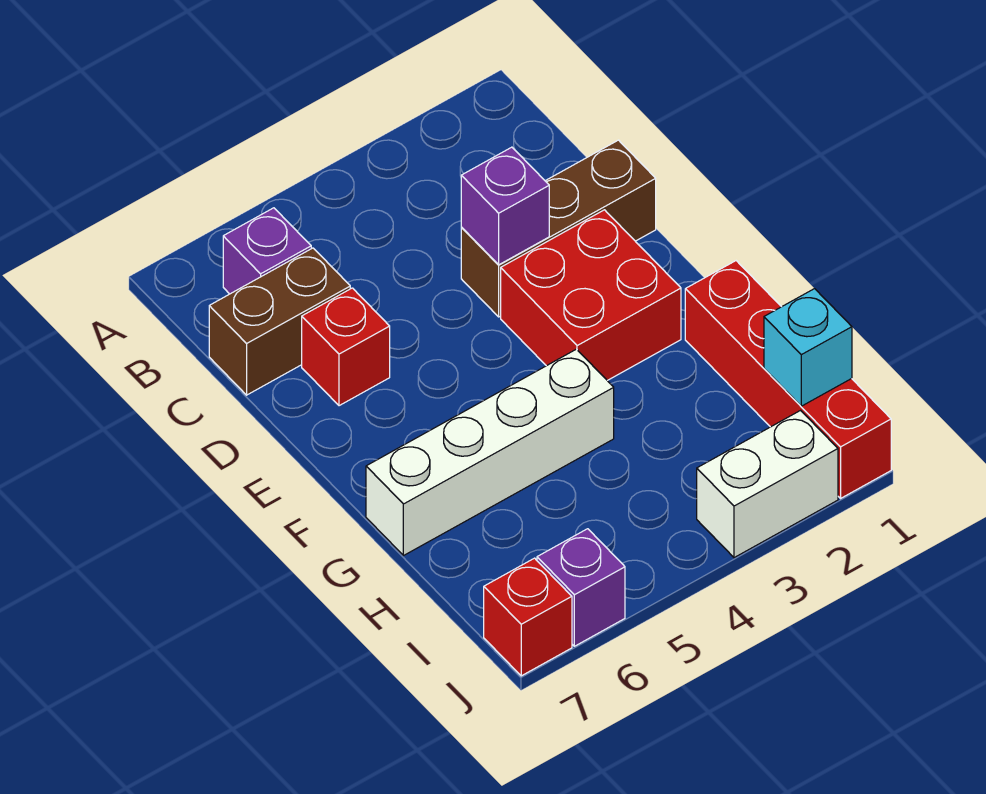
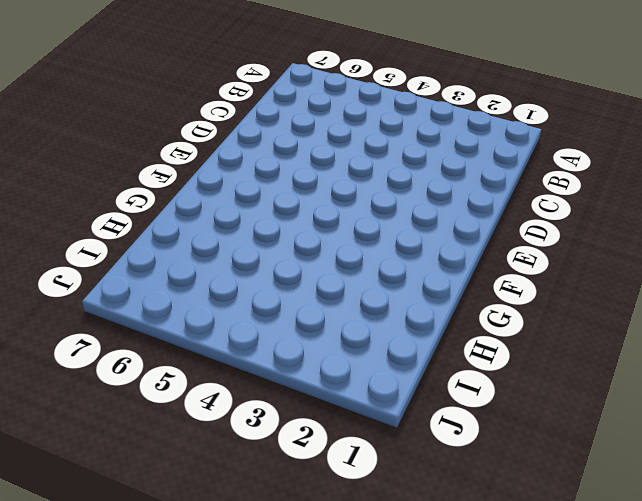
none -> purple 1x1 brick [223,208,311,294]
none -> brown 1x2 brick [209,248,350,395]
none -> brown 1x3 brick [461,140,656,317]

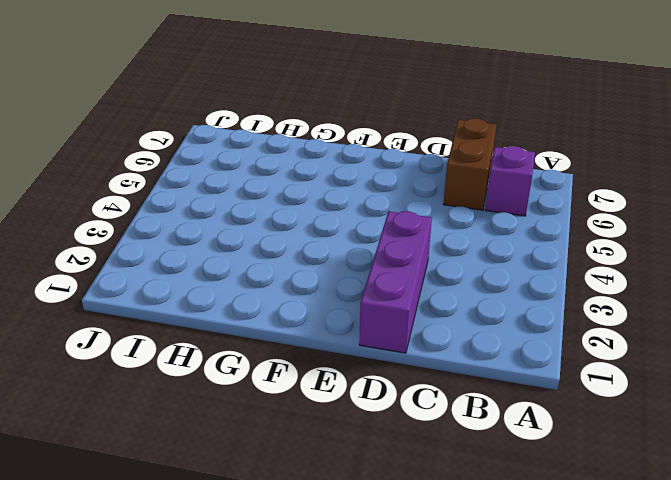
purple 1x3 brick [359,211,432,353] -> brown 1x3 brick [461,140,656,317]
none -> red 1x1 brick [302,288,390,406]
none -> red 2x2 brick [501,210,681,381]
none -> red 1x4 brick [685,261,891,498]

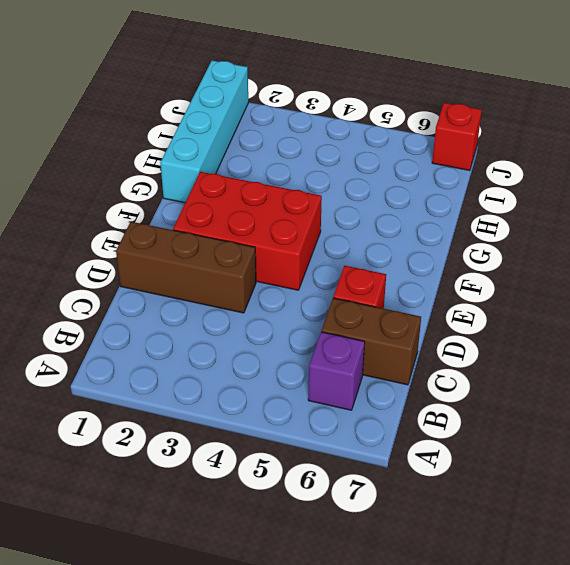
red 2x3 brick [173,172,322,290] -> red 2x2 brick [501,210,681,381]
cyan 1x4 brick [160,60,248,203] -> red 1x4 brick [685,261,891,498]
none -> white 1x4 brick [366,349,614,556]
none -> white 1x2 brick [697,411,838,558]
none -> purple 1x1 brick [537,529,625,646]

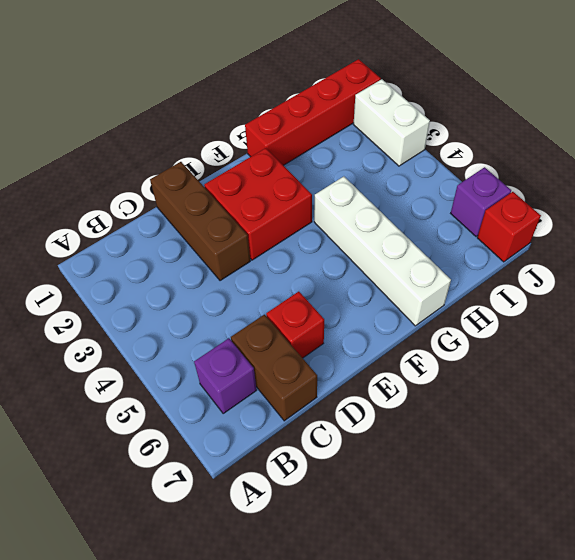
none -> purple 1x1 brick [461,147,549,265]
none -> cyan 1x1 brick [764,289,852,406]

